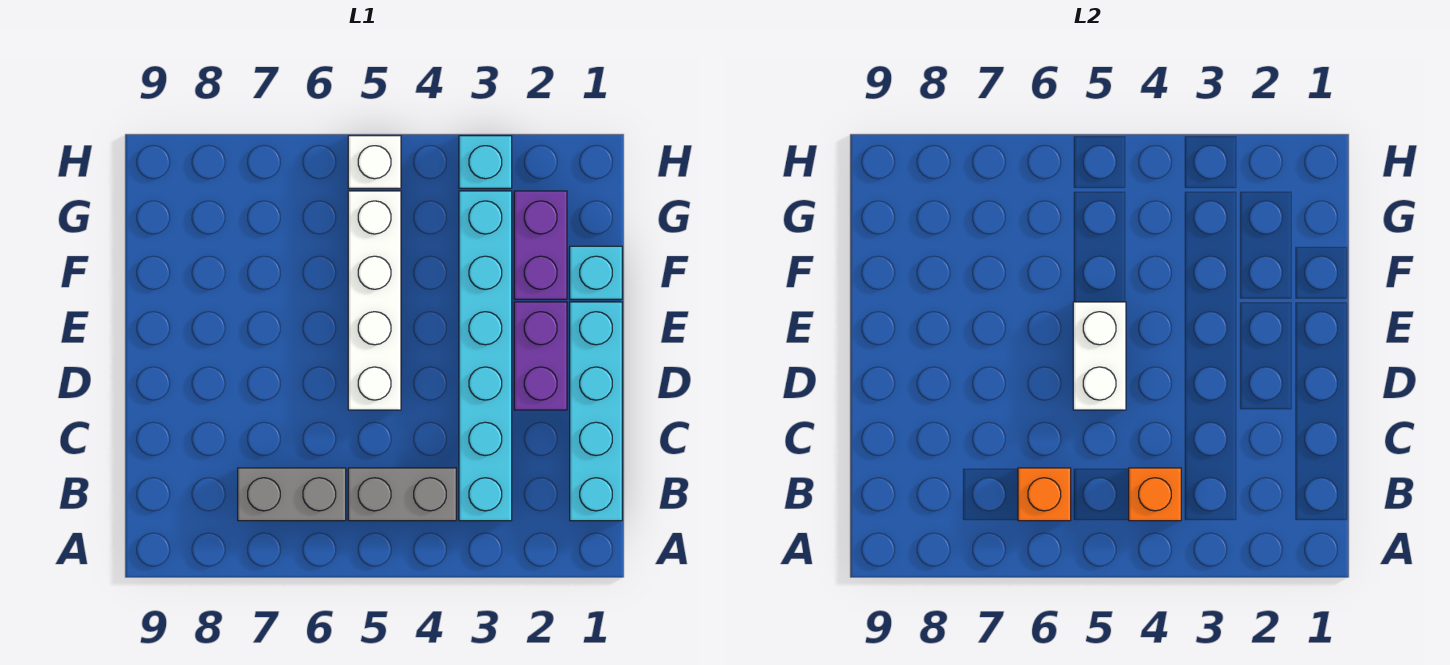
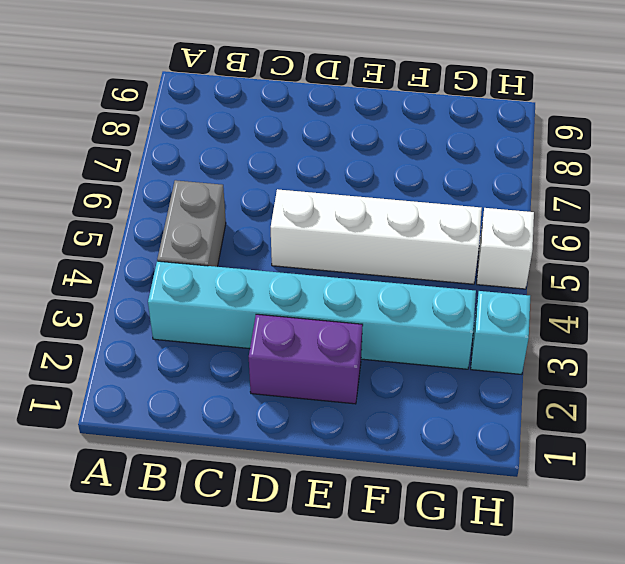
none -> cyan 1x4 brick [570,302,622,521]
none -> grey 1x2 brick [238,468,346,521]
none -> cyan 1x1 brick [570,246,622,299]

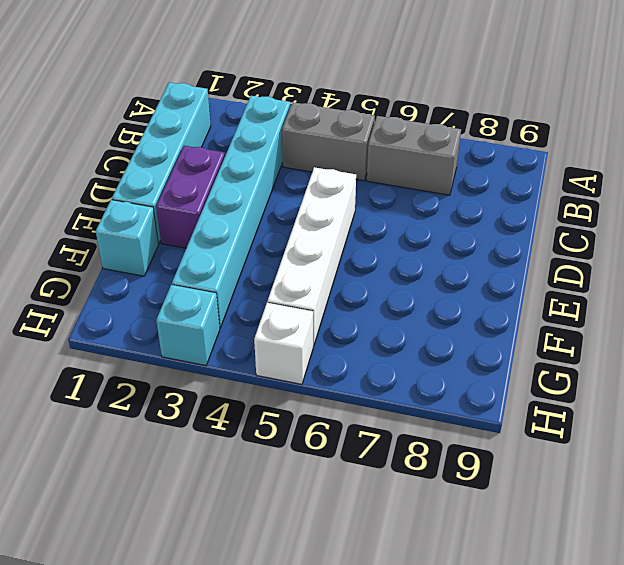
none -> purple 1x2 brick [514,191,567,299]
none -> orange 1x1 brick [1129,468,1181,521]
none -> orange 1x1 brick [1018,468,1071,521]

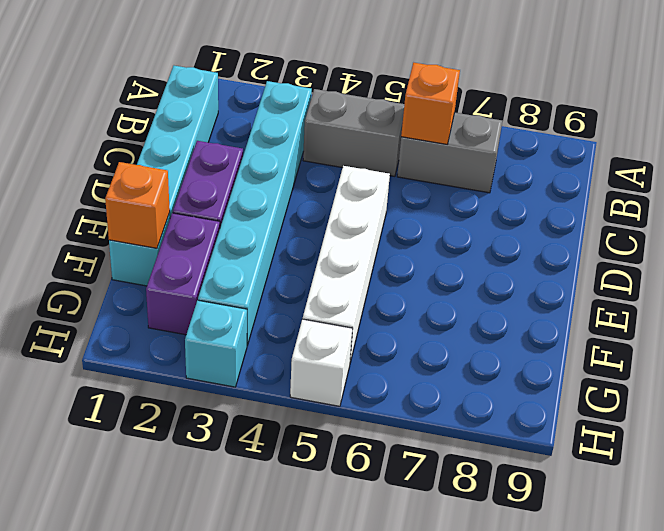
orange 1x1 brick [105,162,170,248] -> orange 1x1 brick moved to [1129,468,1181,521]
none -> white 1x2 brick [1073,302,1126,410]

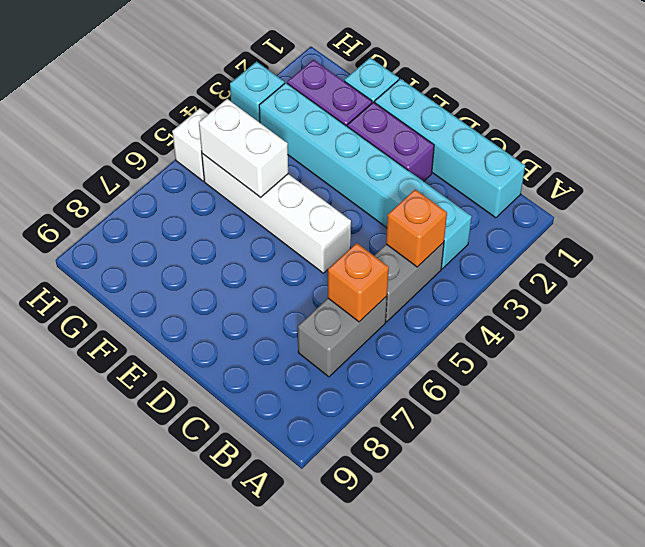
white 1x2 brick [199,99,288,197] -> white 1x2 brick moved to [1073,302,1126,410]

